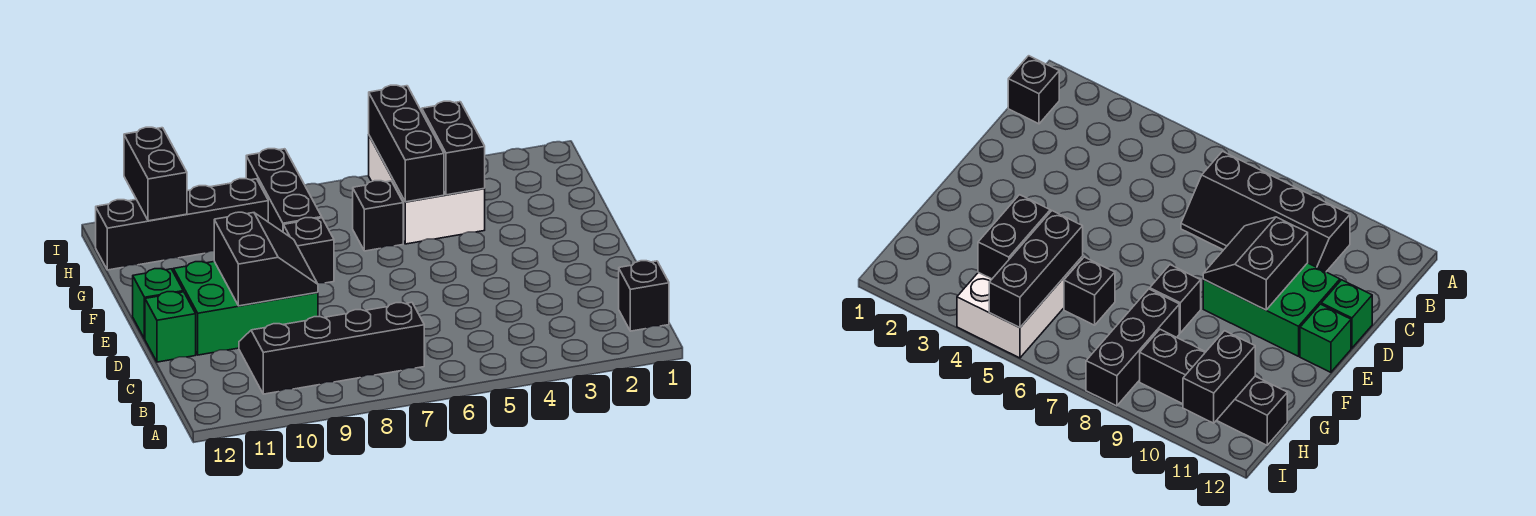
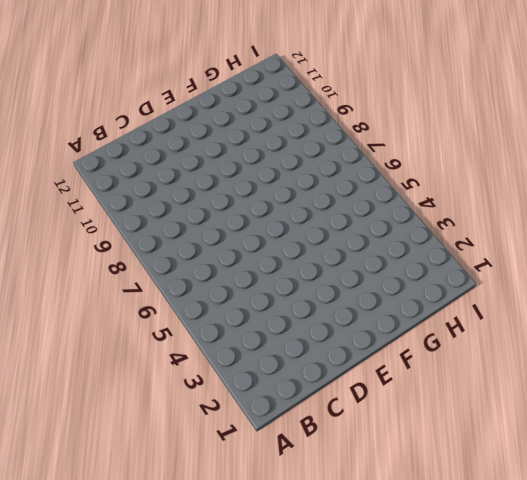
none -> black 1x1 brick [619,261,669,331]
none -> black 2x4 slope [239,302,424,394]
none -> green 2x3 brick [173,262,318,355]

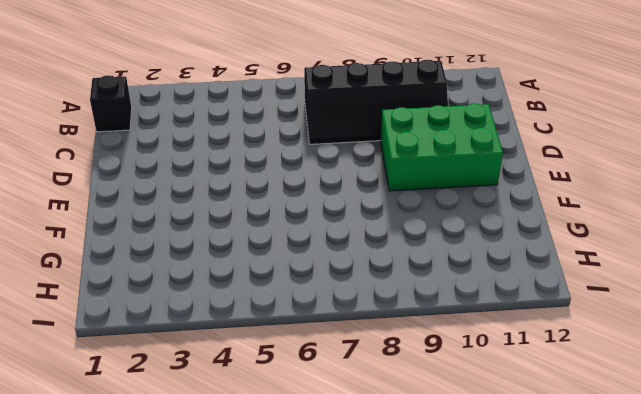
none -> green 1x1 brick [145,292,196,362]
none -> green 1x1 brick [133,269,183,339]
none -> black 1x1 brick [283,218,334,283]

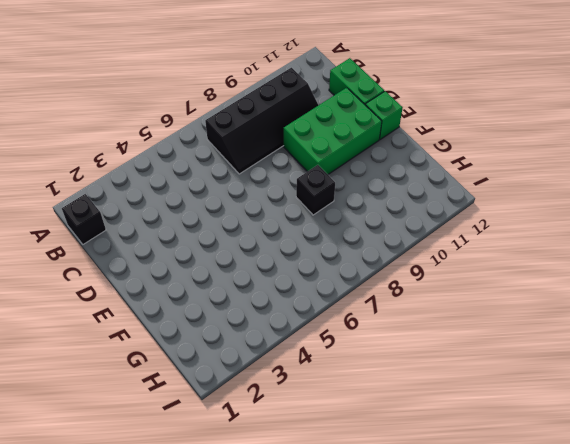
green 1x2 brick [329,58,384,104] -> green 1x1 brick [145,292,196,362]
none -> white 2x3 brick [369,136,485,244]
none -> black 1x1 brick [353,181,403,251]
none -> black 1x3 brick [246,149,322,232]

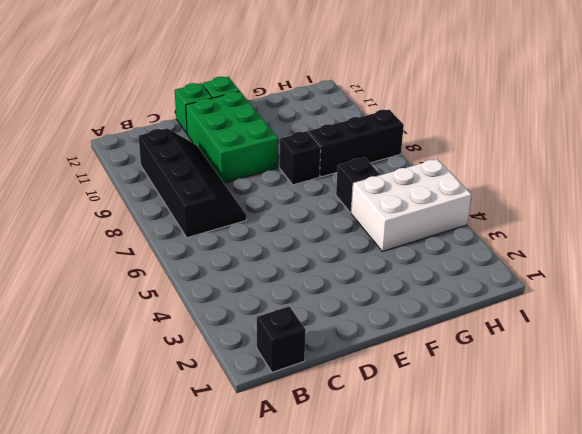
none -> black 1x4 brick [96,179,268,270]
none -> black 2x2 slope [214,212,318,306]
none -> black 1x2 brick [422,101,485,195]

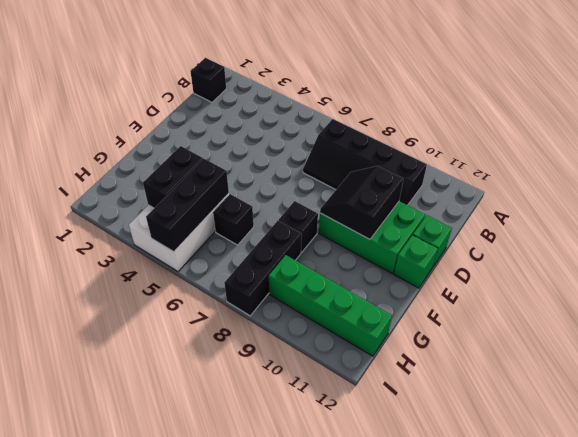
green 1x4 brick [269,255,392,356] -> black 1x4 brick [96,179,268,270]
none -> black 1x2 brick [124,127,187,221]

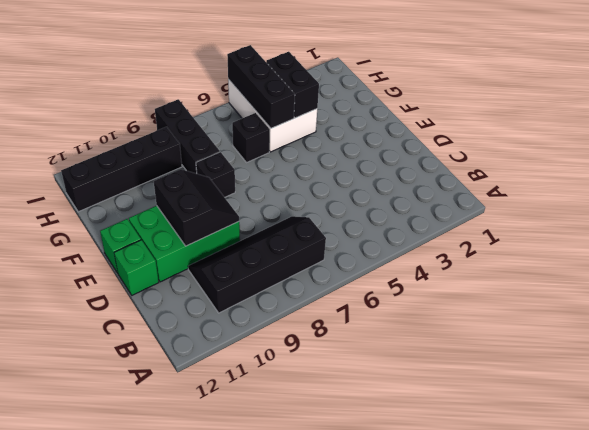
none -> black 1x1 brick [619,261,669,331]
none -> black 1x2 brick [124,127,187,221]

